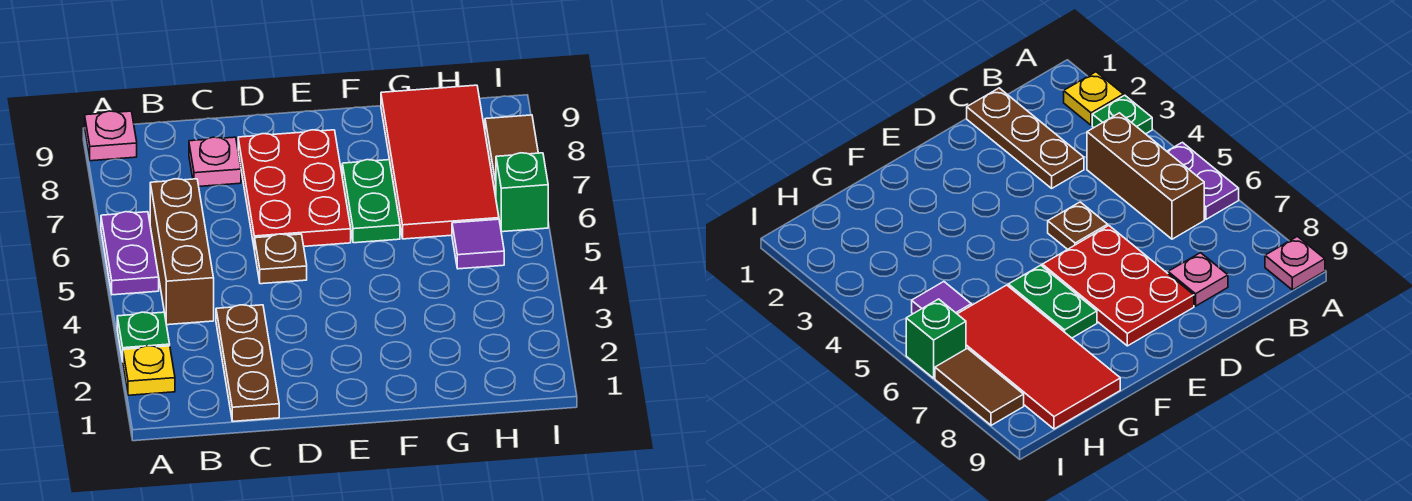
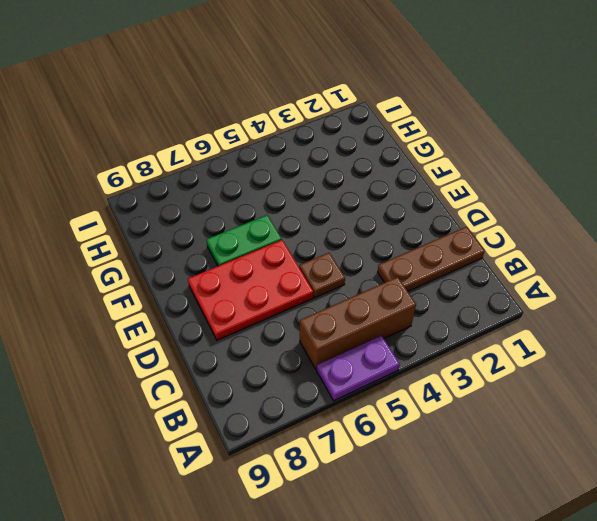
none -> yellow 1x1 plate [123,346,175,395]
none -> green 1x1 plate [117,312,170,361]
none -> pink 1x1 plate [85,111,137,161]

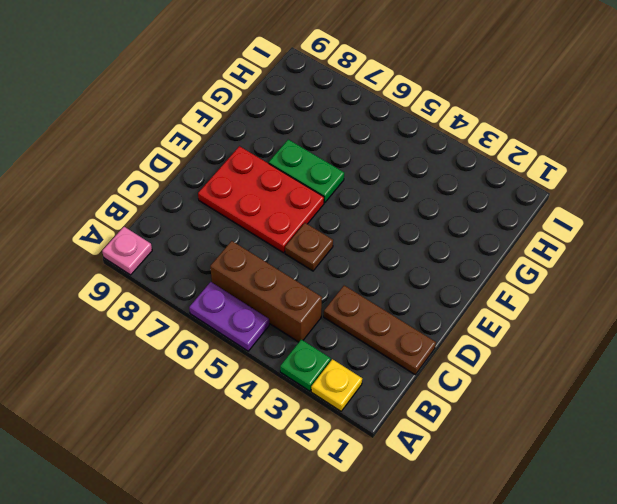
none -> pink 1x1 plate [189,137,241,186]
none -> red 2x4 tile [381,85,499,239]
none -> purple 1x1 tile [452,219,504,269]

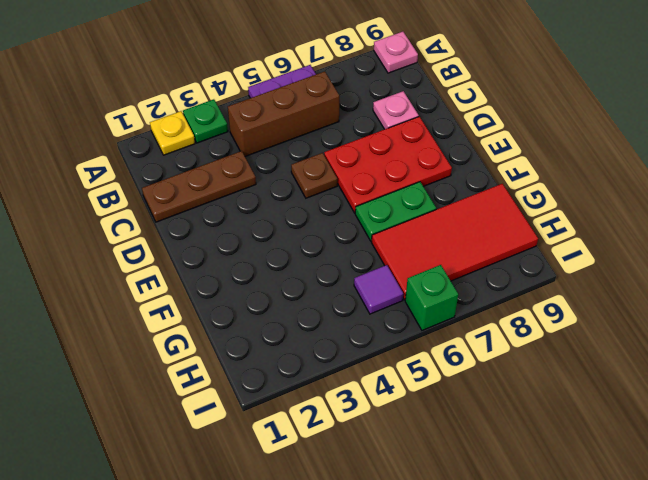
none -> brown 1x2 tile [485,115,538,196]

